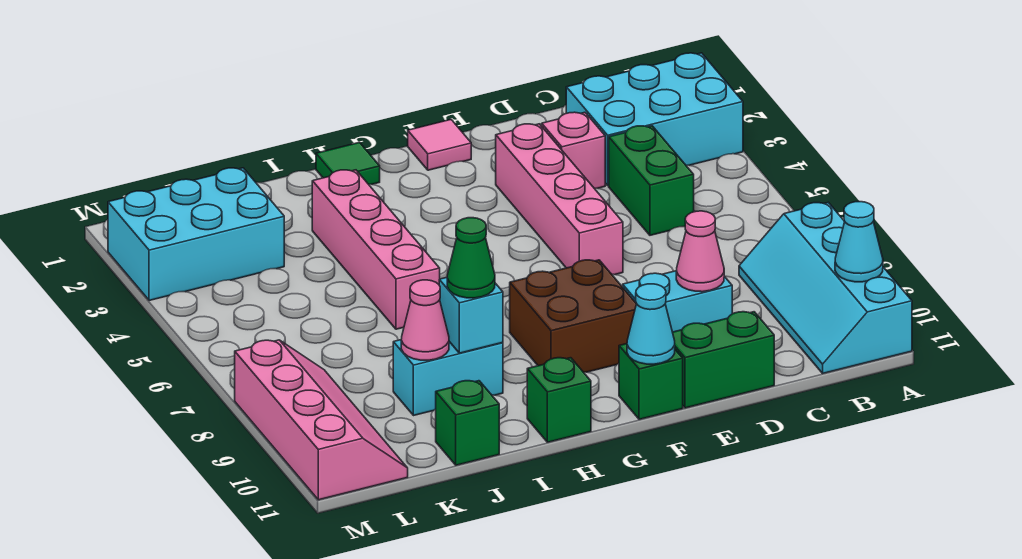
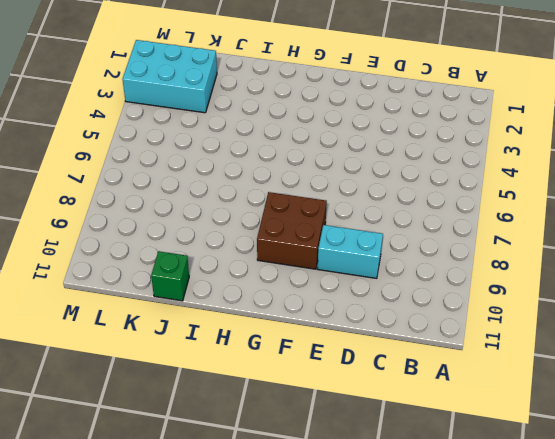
none -> cyan 2x3 brick [566,53,743,186]
none -> cyan 2x4 slope [739,202,912,373]
none -> green 1x2 brick [609,126,694,235]

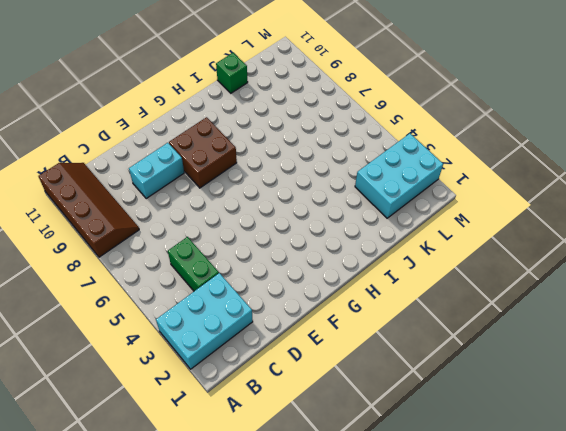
brown 2x4 slope [38,163,139,257] -> cyan 2x4 slope [739,202,912,373]
none -> pink 1x1 brick [542,112,605,188]
none -> green 1x2 brick [673,312,774,408]
none -> pink 1x4 brick [496,124,623,275]

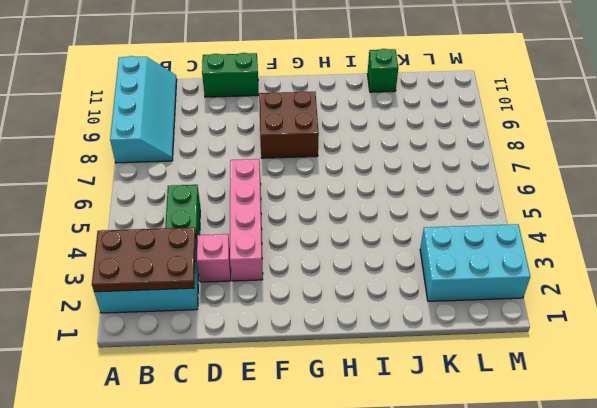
brown 2x3 plate [92,227,196,292] -> none
none -> cyan 1x2 brick [623,271,732,332]
none -> pink 1x1 tile [408,120,471,170]
none -> green 1x1 brick [619,344,683,419]

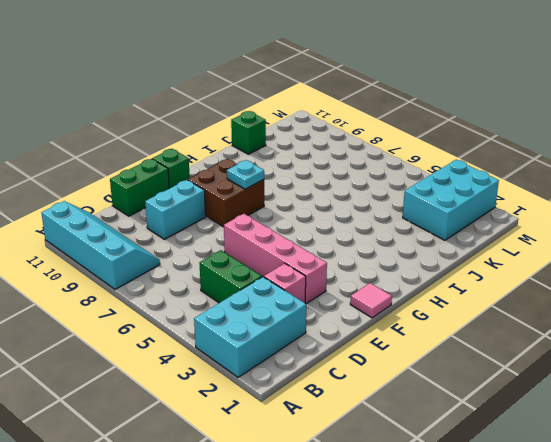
cyan 1x1 plate [227,160,264,189] -> none
none -> green 1x1 tile [316,142,380,184]
none -> green 1x1 brick [527,358,591,442]
none -> pink 1x4 brick [312,170,440,329]

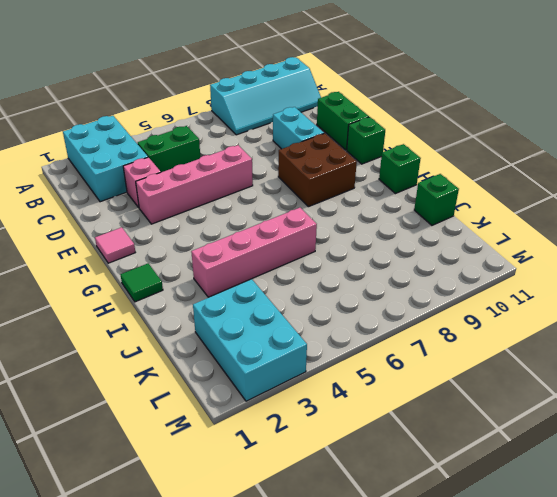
none -> cyan 1x2 brick [393,340,503,416]
none -> pink 2x4 slope [235,340,408,500]
none -> cyan 1x1 cone [835,202,883,282]

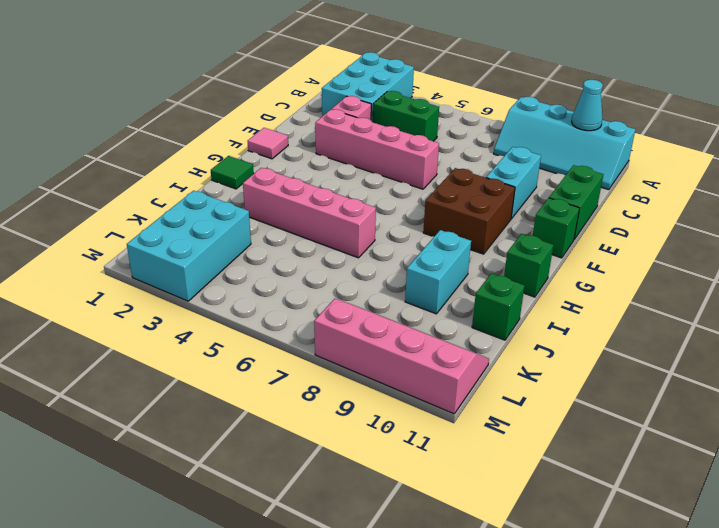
none -> pink 1x1 cone [676,211,724,292]
none -> cyan 1x1 cone [627,284,675,364]
none -> cyan 1x1 brick [439,277,503,353]

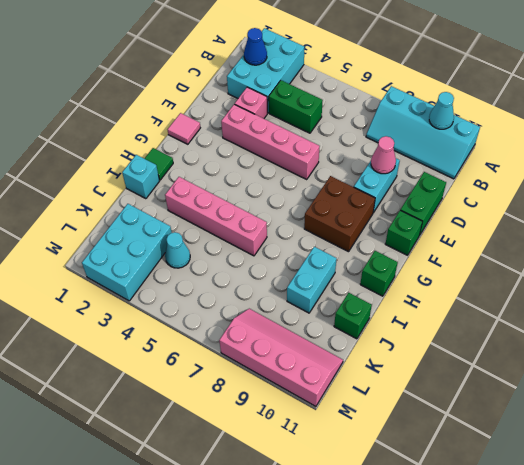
blue 1x1 cone [244,28,267,65] -> none
cyan 1x1 brick [122,155,159,199] -> cyan 1x1 brick moved to [439,277,503,353]
cyan 1x1 cone [165,232,190,268] -> cyan 1x1 cone moved to [627,284,675,364]
none -> pink 1x1 cone [401,280,449,360]
none -> green 1x1 cone [447,218,495,298]

